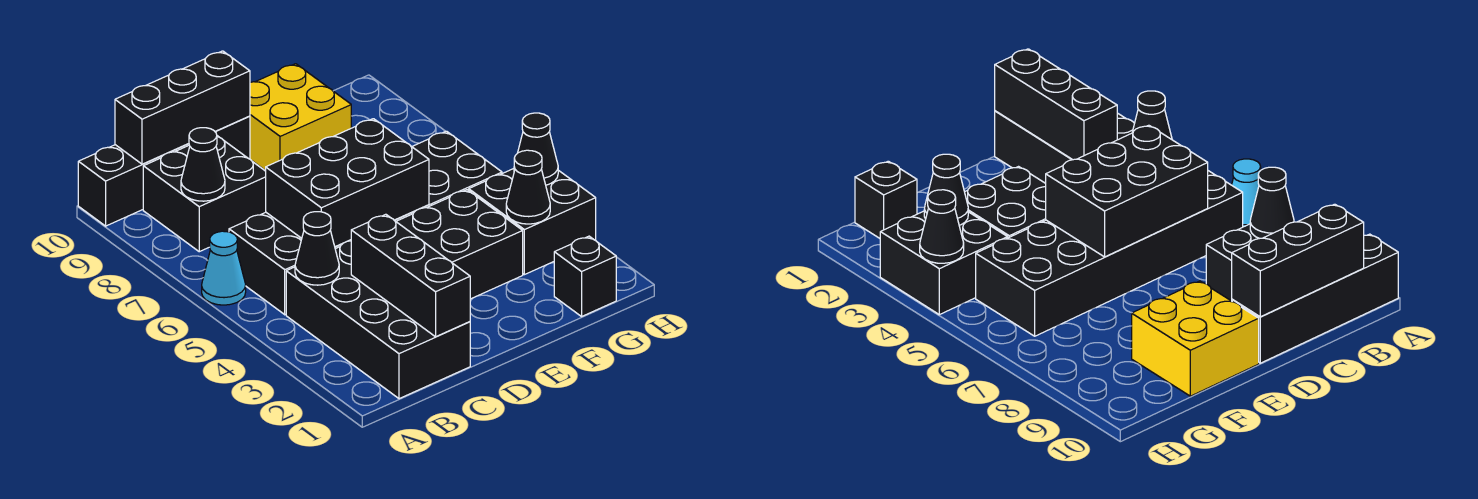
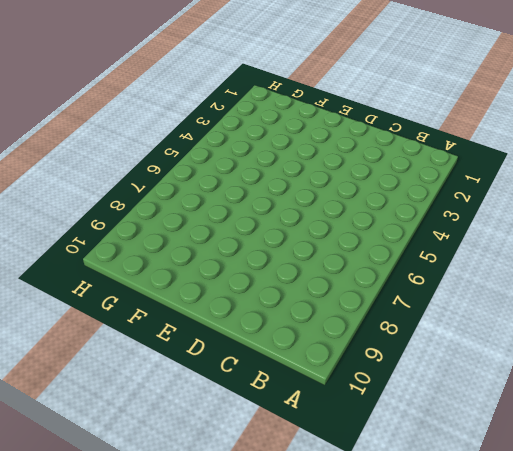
none -> cyan 1x1 cone [202,231,246,305]
none -> black 1x4 brick [78,116,250,226]
none -> black 2x4 brick [286,241,470,399]

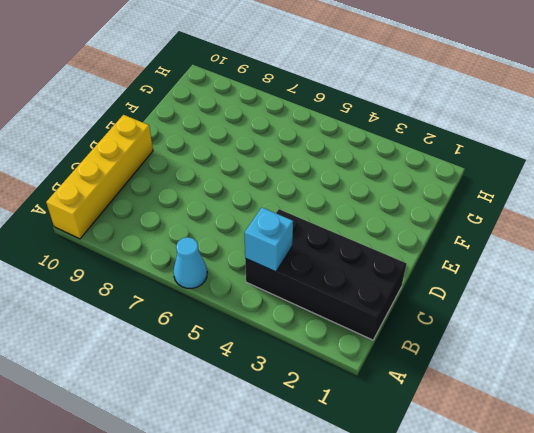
yellow 1x4 brick [46,115,153,239] -> black 1x4 brick [78,116,250,226]
cyan 1x1 brick [244,208,293,272] -> black 1x1 cone [295,212,339,285]
none -> black 2x6 brick [229,131,502,315]
none -> black 2x2 brick [143,136,266,252]
none -> black 2x2 brick [396,190,523,299]

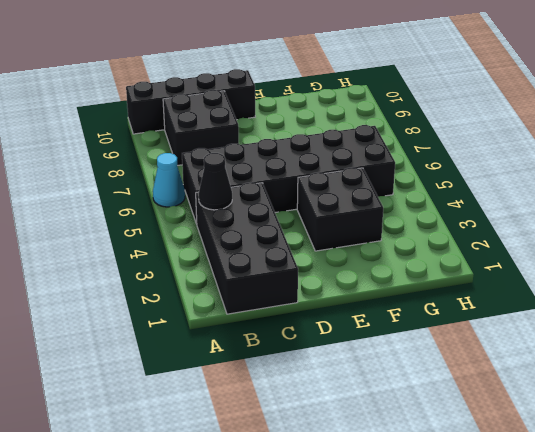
none -> yellow 2x2 brick [250,64,351,171]
none -> black 1x1 brick [554,236,616,316]
none -> black 2x2 brick [469,169,596,275]

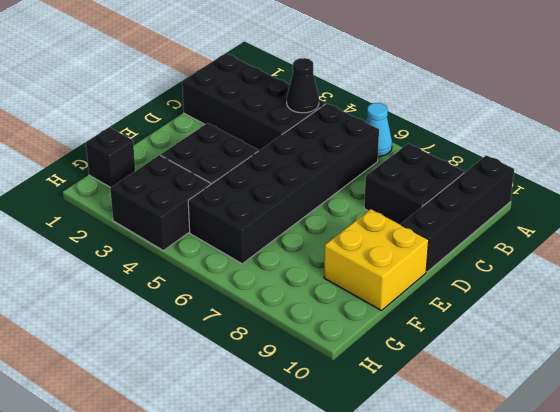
none -> black 1x1 cone [181,128,225,201]
none -> black 1x3 brick [115,51,250,164]
none -> black 1x3 brick [351,214,470,337]

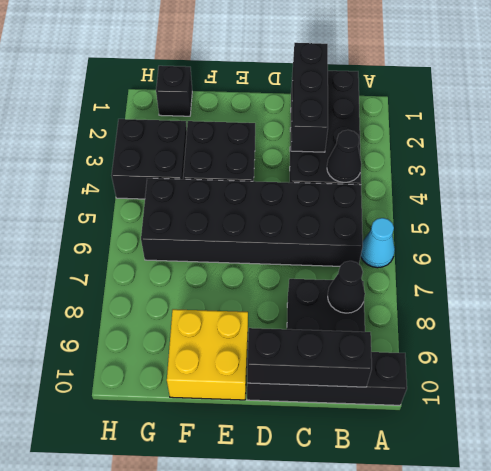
none -> black 2x3 brick [266,119,429,247]
none -> black 1x1 cone [506,150,550,224]
none -> black 1x1 cone [514,113,558,185]

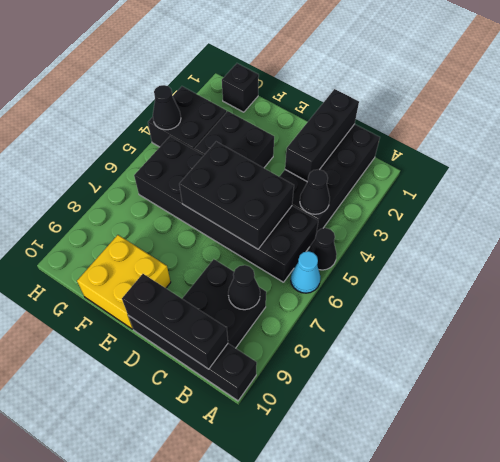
black 1x1 cone [308,228,337,270] -> black 1x1 cone moved to [506,150,550,224]

